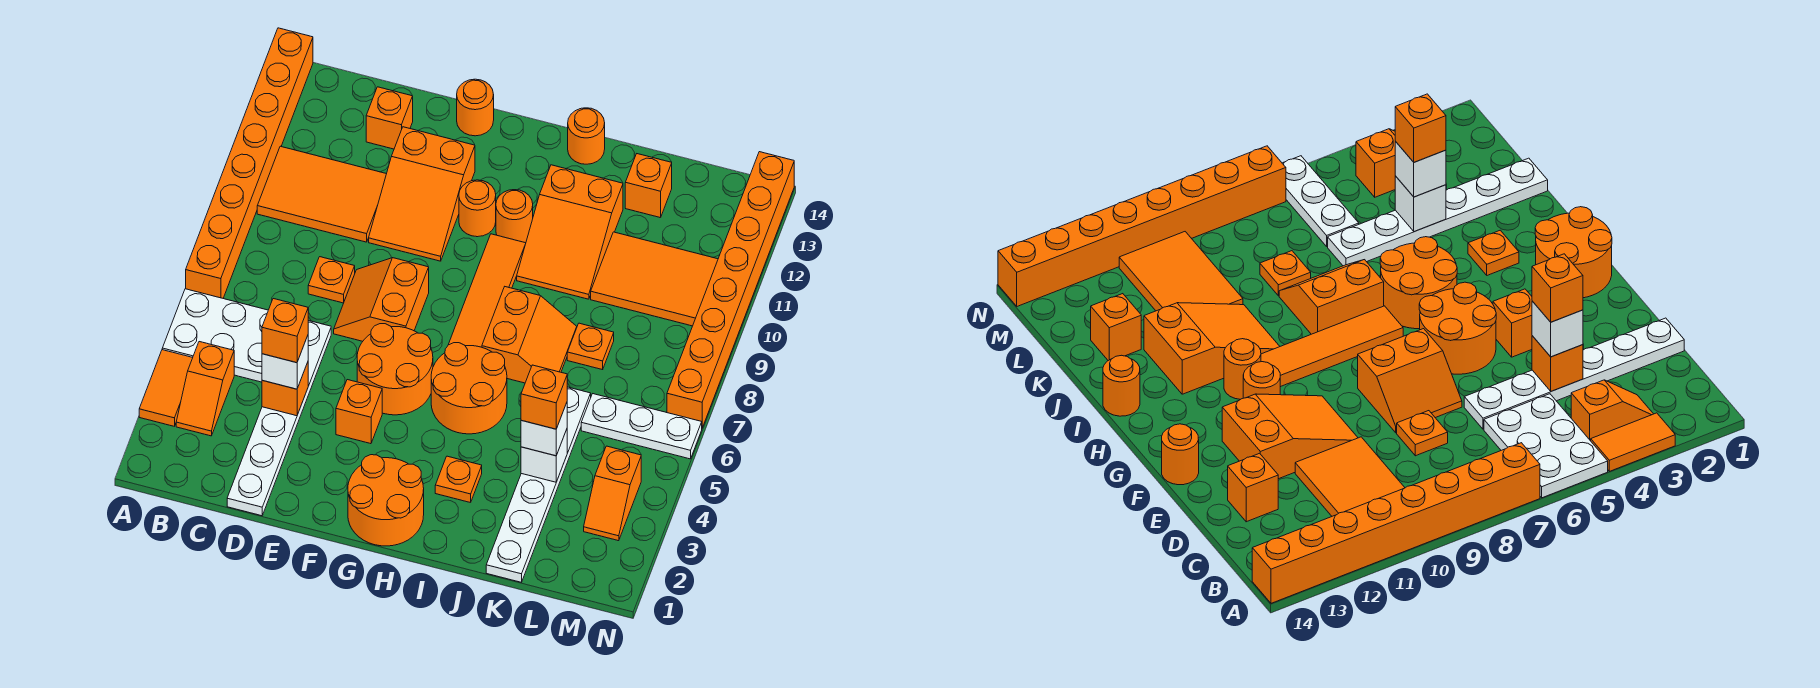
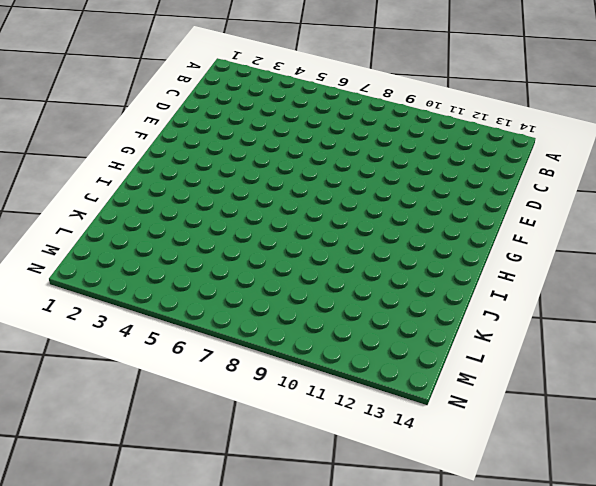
none -> orange 1x2 tile [139,350,193,426]
none -> white 2x3 plate [162,289,268,382]
none -> orange 1x8 brick [186,28,313,298]
none -> orange 1x2 slope [176,342,234,436]

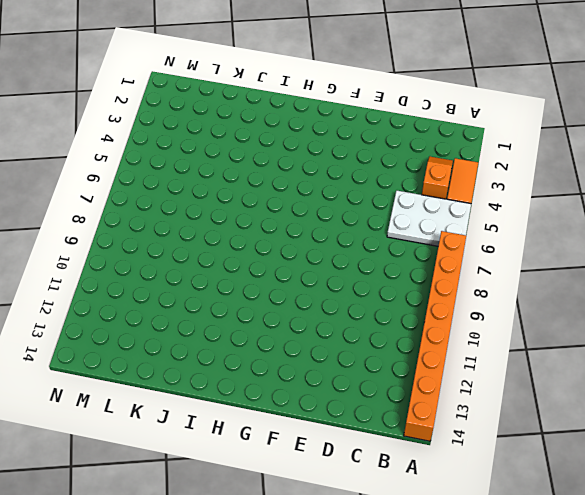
none -> orange 2x3 tile [257,146,386,242]
none -> white 1x6 plate [227,320,331,516]
none -> orange 1x1 plate [308,257,355,303]
none -> orange 1x1 brick [366,87,413,149]

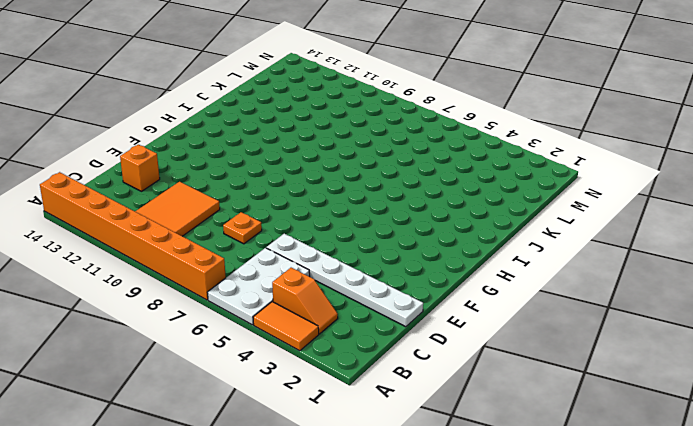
none -> orange 2x2 slope [334,258,429,341]
none -> orange 2x3 slope [369,127,475,261]
none -> orange 1x1 brick [336,380,382,444]
none -> orange 2x2 round brick [357,324,433,415]

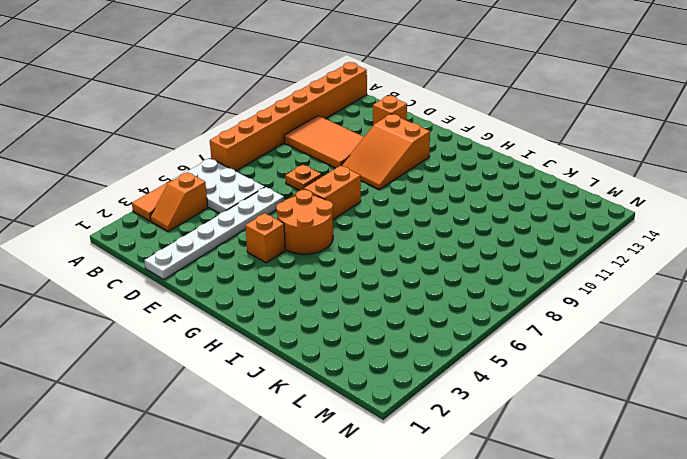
none -> orange 1x1 round brick [457,79,494,136]
none -> orange 2x2 round brick [348,455,424,546]
none -> orange 1x1 round brick [459,180,496,237]
none -> orange 2x2 round brick [431,343,507,434]

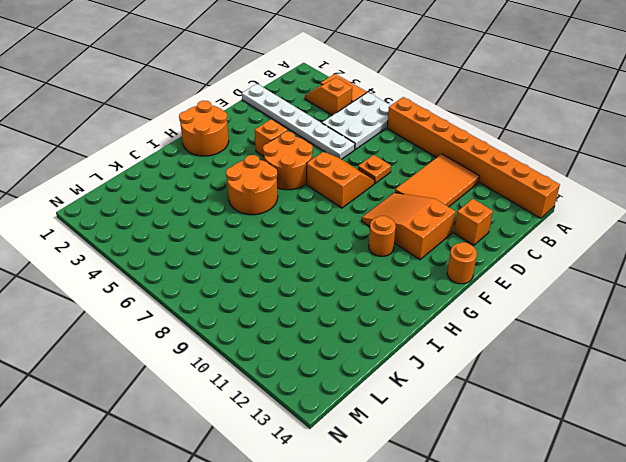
none -> orange 1x4 tile [448,234,526,347]
none -> orange 1x1 round brick [496,190,533,243]
none -> orange 1x1 plate [435,456,482,503]
none -> orange 2x2 slope [482,287,577,383]

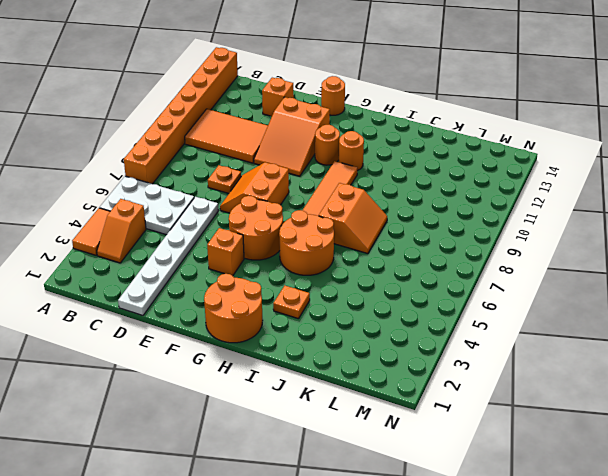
none -> orange 2x3 slope [517,165,623,299]
none -> orange 1x1 round brick [568,108,605,164]
none -> white 1x6 plate [486,387,591,582]
none -> orange 1x1 plate [567,323,614,370]

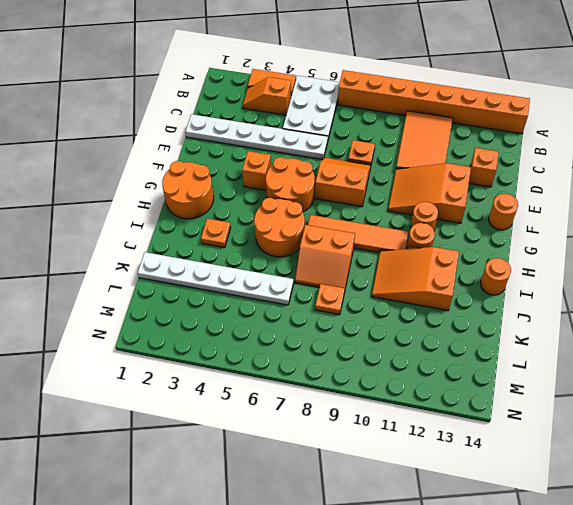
none -> orange 2x3 tile [591,232,718,326]
none -> orange 1x1 brick [625,154,672,218]
none -> white 1x3 plate [581,394,702,459]
none -> orange 1x2 slope [584,446,641,541]

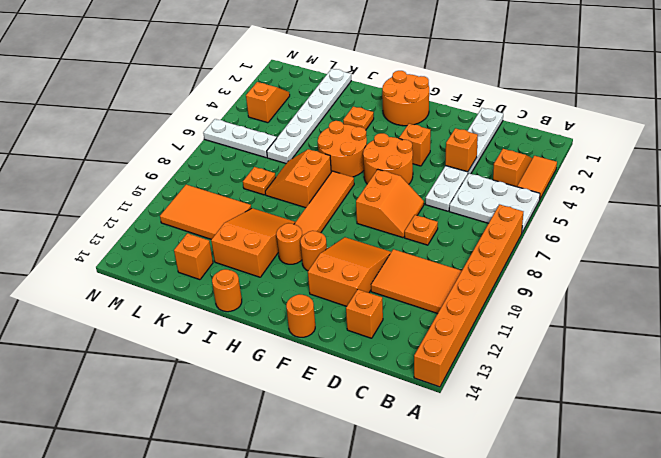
none -> orange 1x8 brick [667,152,794,428]
none -> white 1x1 brick [521,429,567,482]
none -> white 1x1 brick [262,336,308,389]
none -> white 1x1 brick [521,403,567,456]

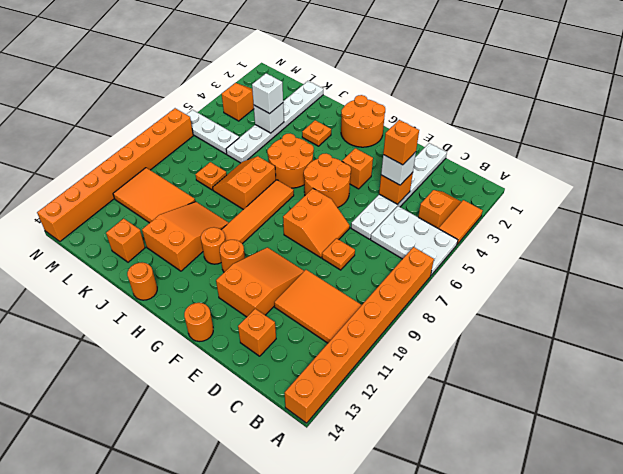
none -> orange 1x1 brick [521,365,567,429]

